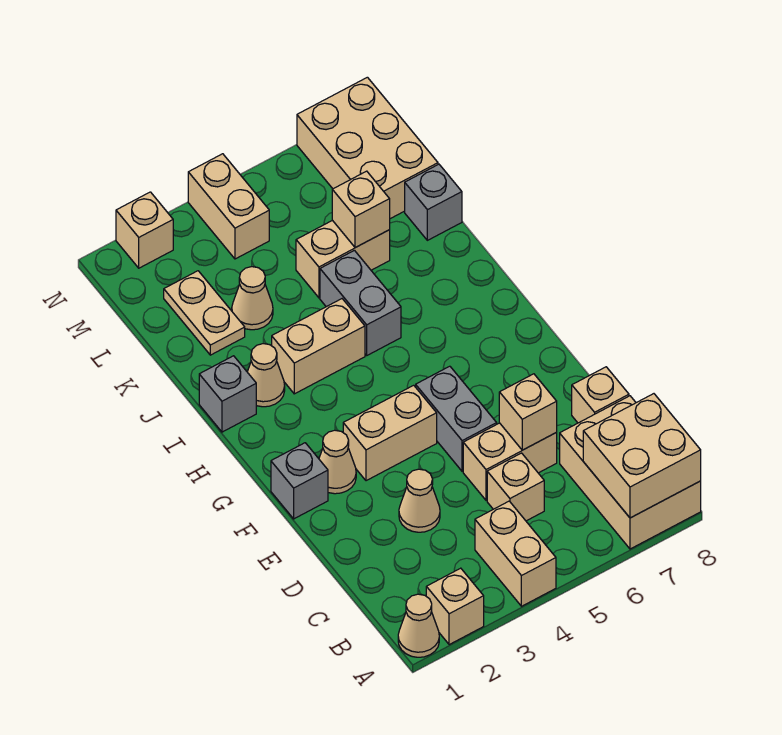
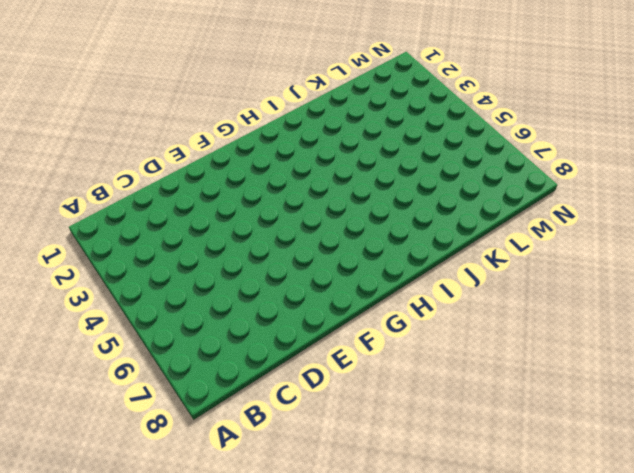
none -> tan 1x1 cone [398,594,439,657]
none -> tan 1x1 brick [426,568,484,645]
none -> tan 1x2 brick [475,501,556,606]

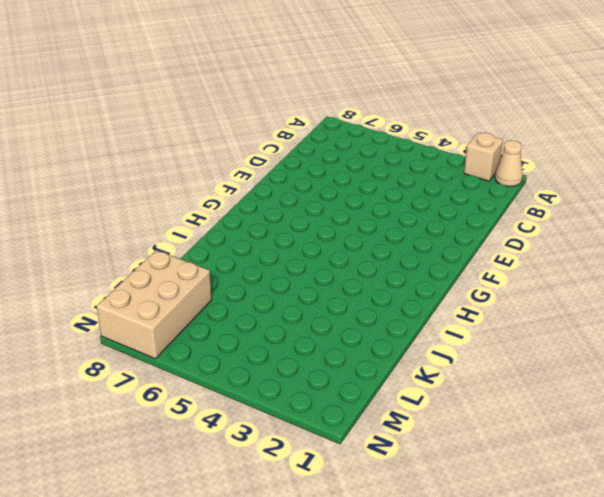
none -> tan 1x2 brick [475,501,556,606]
none -> tan 2x3 brick [560,396,701,549]
none -> tan 1x1 brick [487,453,544,521]

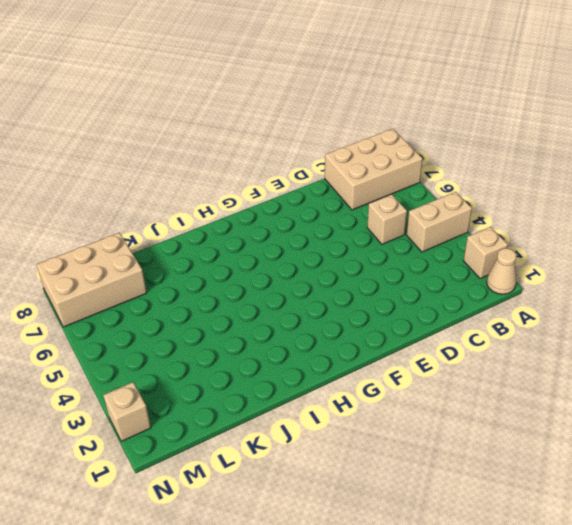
none -> tan 1x1 cone [399,469,440,532]
none -> tan 1x2 brick [463,423,557,500]
none -> tan 1x1 brick [572,367,629,423]

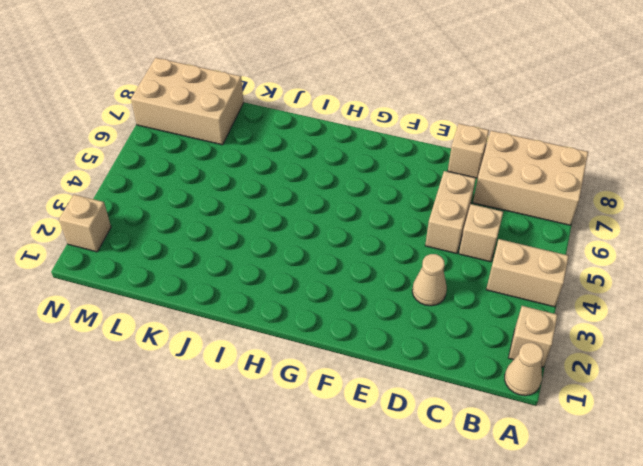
none -> grey 1x2 brick [416,366,497,471]
none -> grey 1x1 brick [271,443,328,519]
none -> tan 1x1 cone [319,430,356,494]

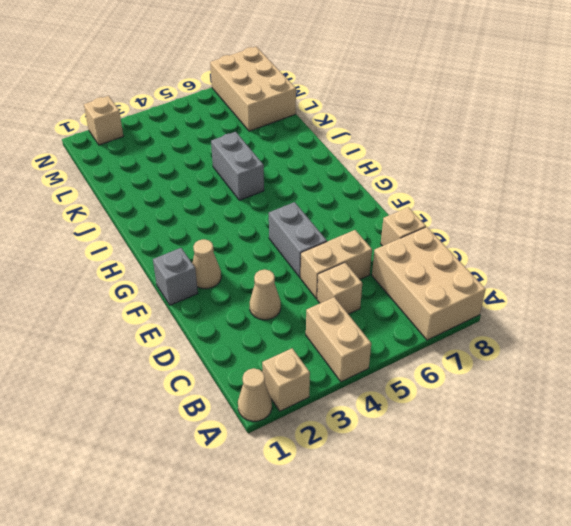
none -> tan 1x2 brick [343,385,437,481]
none -> grey 1x1 brick [199,356,256,432]
none -> tan 1x1 cone [247,344,285,407]

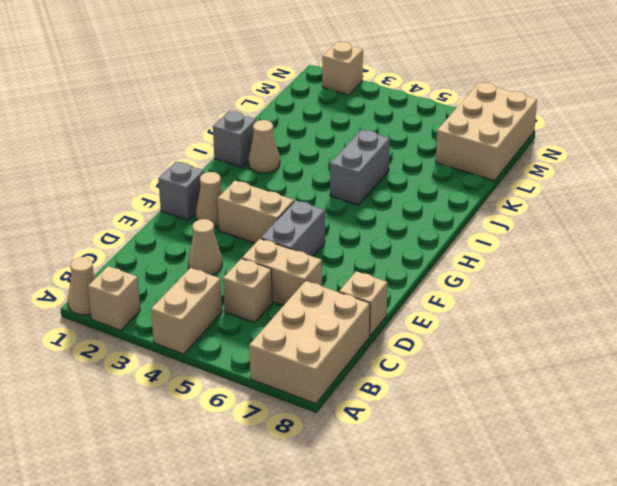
none -> tan 1x2 brick [272,299,365,394]
none -> tan 1x2 plate [164,271,245,355]
none -> tan 1x1 cone [232,267,273,330]

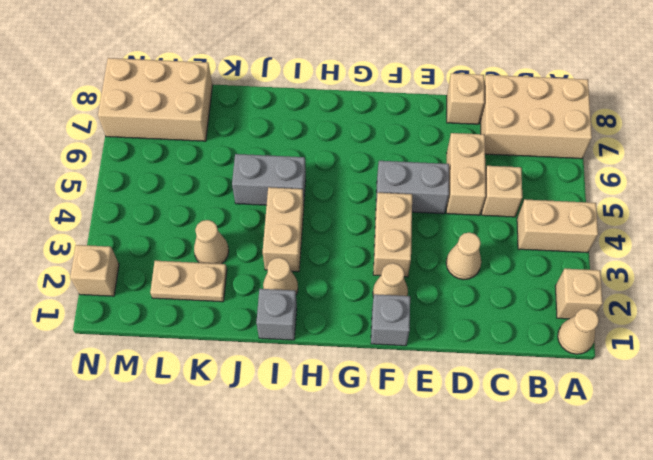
none -> tan 1x2 brick [296,220,390,298]
none -> grey 1x1 brick [405,164,462,240]
none -> tan 1x2 brick [188,154,269,259]

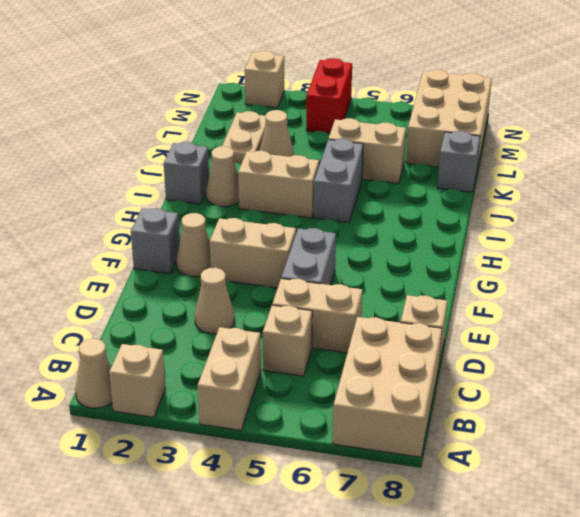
red 1x2 brick [306,58,352,134] -> tan 1x2 brick [188,154,269,259]
none -> tan 2x2 brick [583,394,701,518]
none -> tan 1x1 brick [499,374,557,450]
none -> tan 1x1 brick [332,171,390,248]

